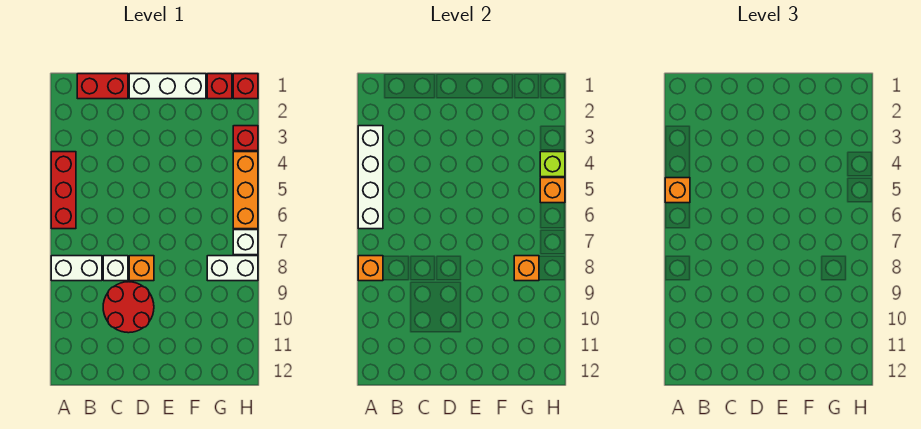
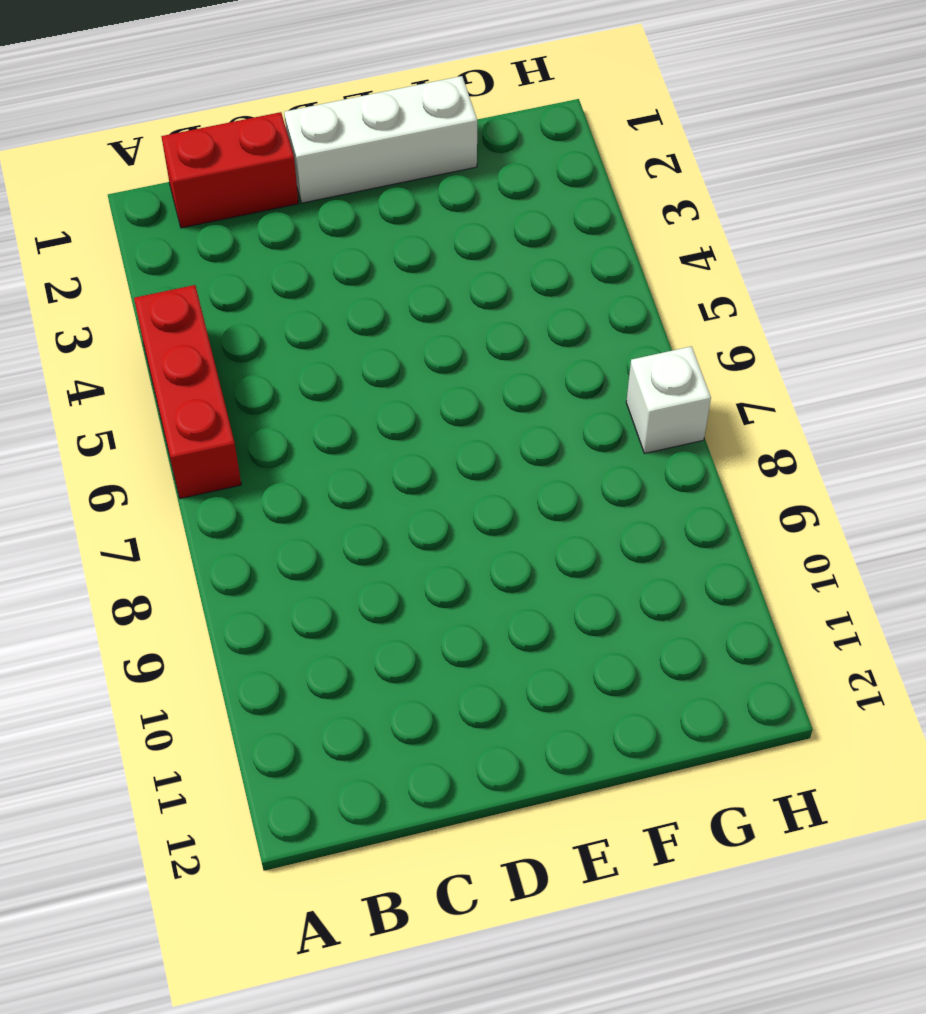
none -> white 1x2 brick [51,256,102,281]
none -> white 1x1 brick [103,256,128,281]
none -> red 2x2 round brick [103,282,154,333]

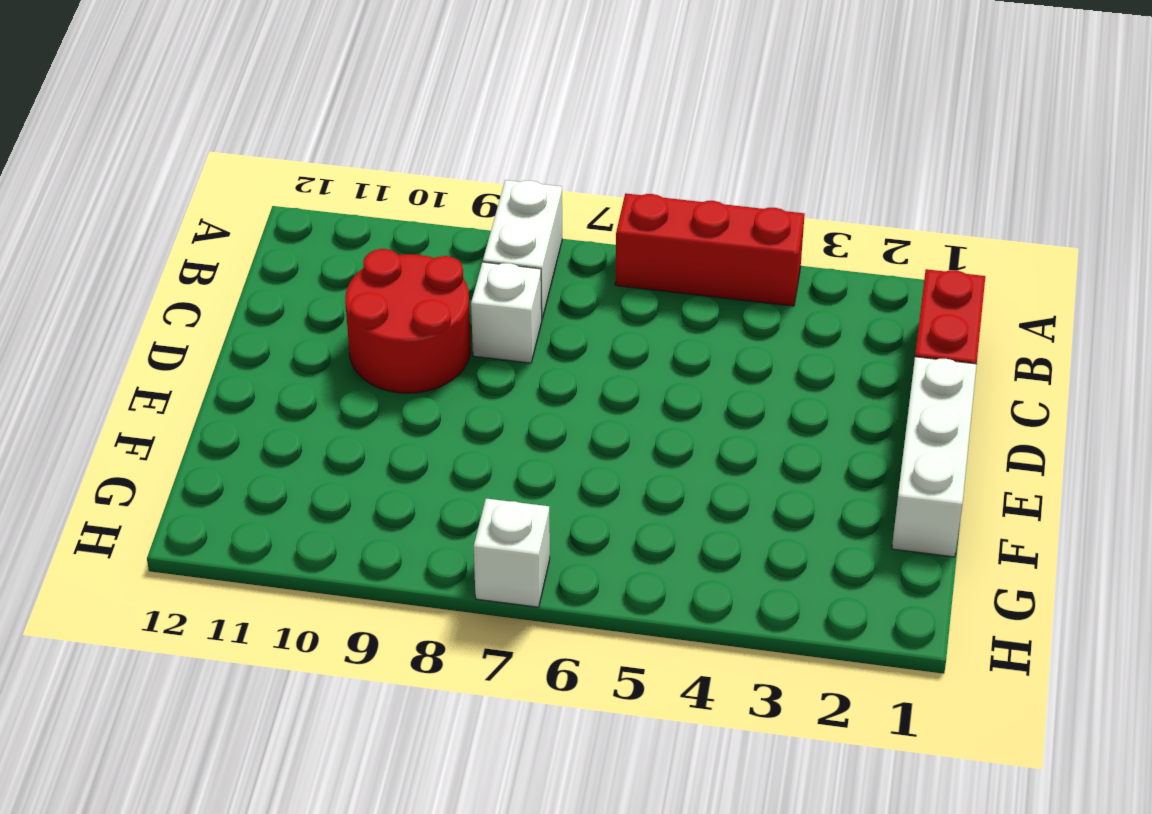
none -> orange 1x1 brick [129,256,154,281]
none -> red 1x1 brick [207,74,232,99]
none -> white 1x2 brick [207,256,258,281]

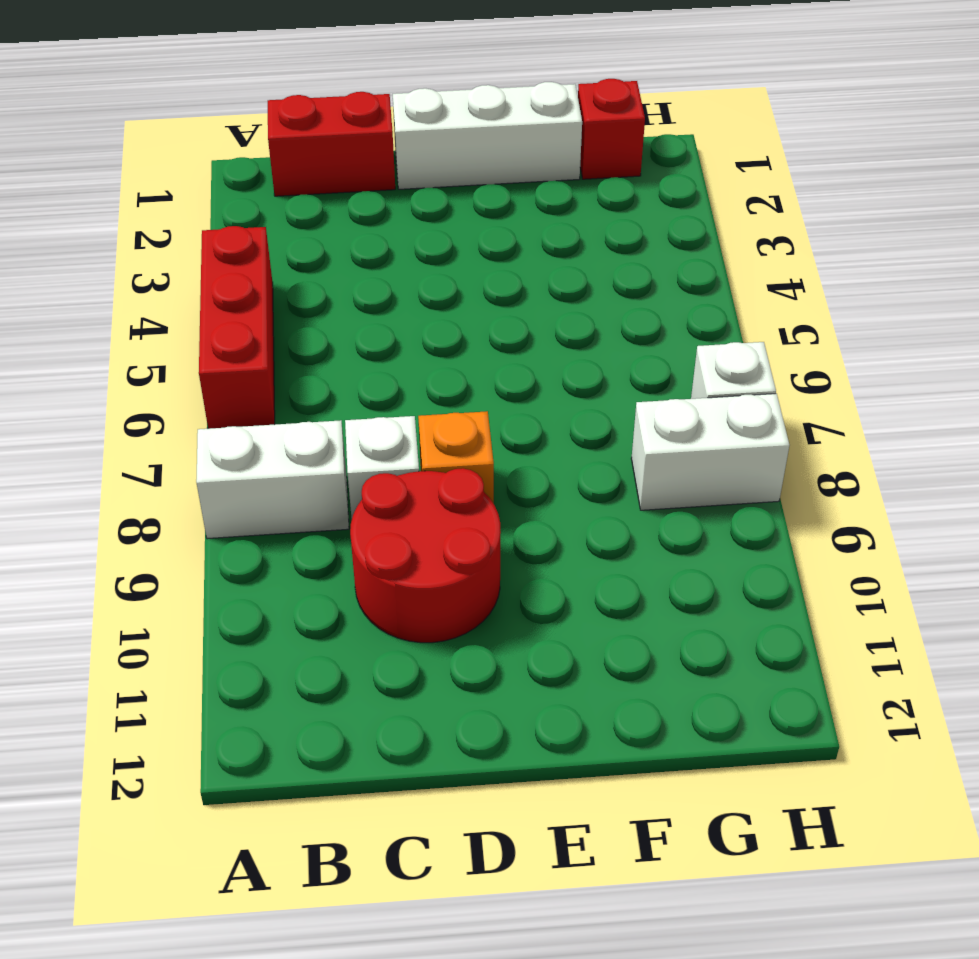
none -> red 1x1 brick [233,74,258,99]
none -> red 1x1 brick [233,126,258,151]
none -> orange 1x3 brick [233,152,258,229]

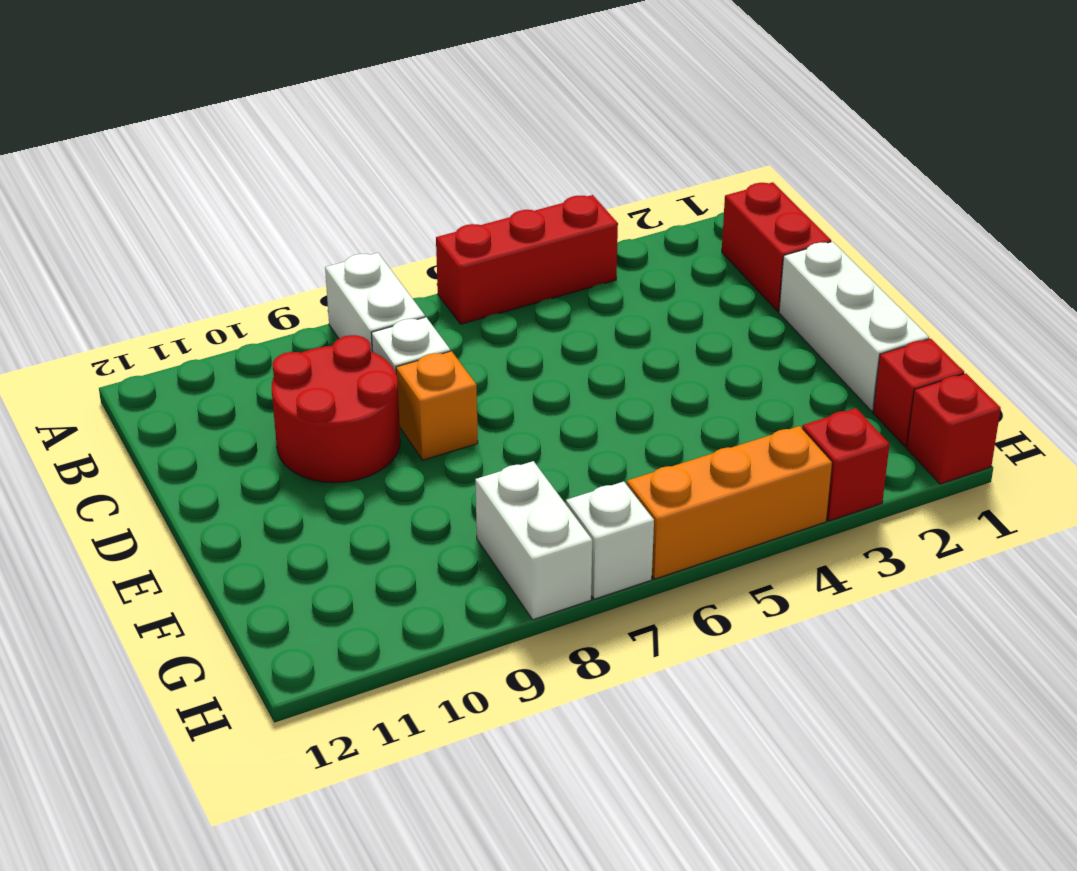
none -> white 1x4 brick [358,126,383,229]
none -> orange 1x1 brick [358,256,383,281]
none -> orange 1x1 brick [514,256,539,281]

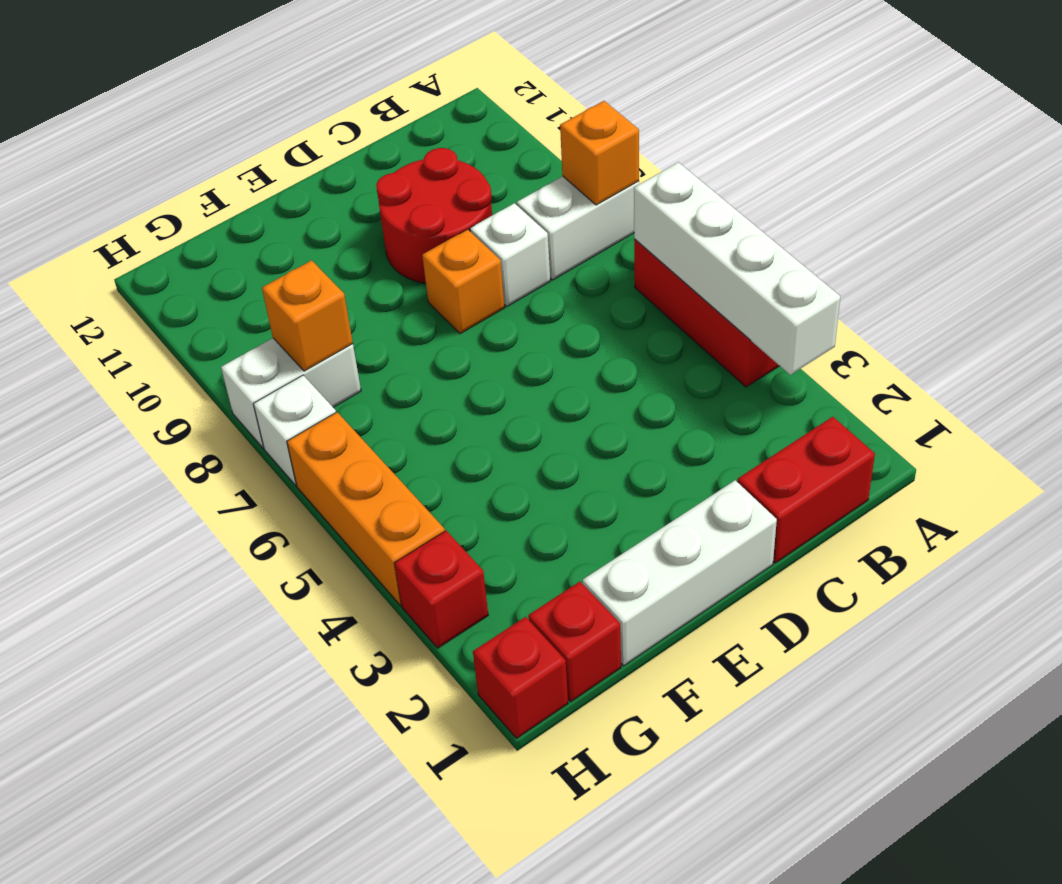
none -> lime 1x1 brick [540,152,565,177]
none -> orange 1x1 brick [540,178,565,203]
none -> orange 1x1 brick [665,178,690,203]

